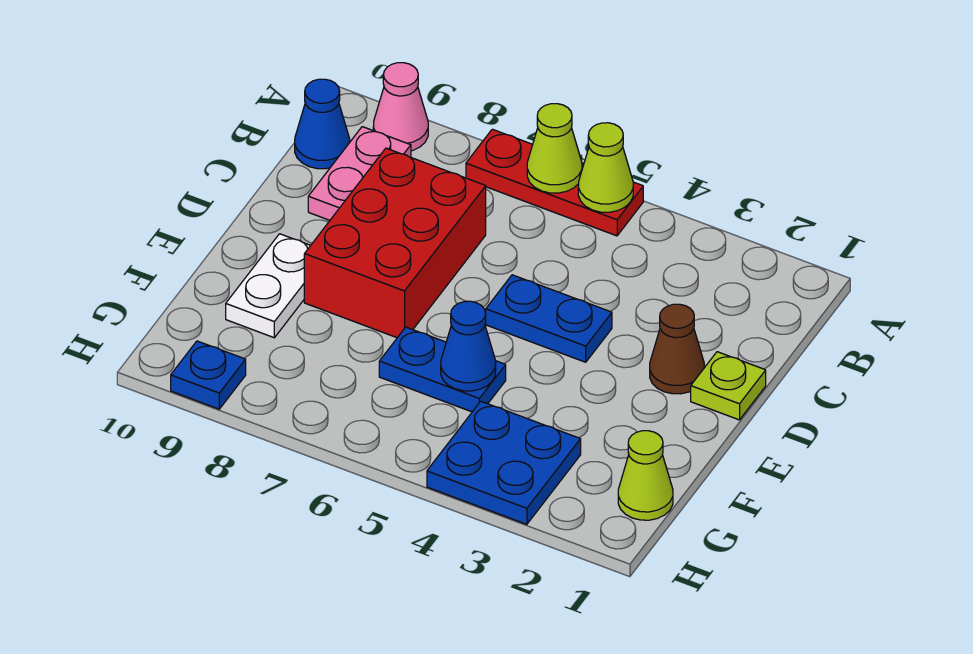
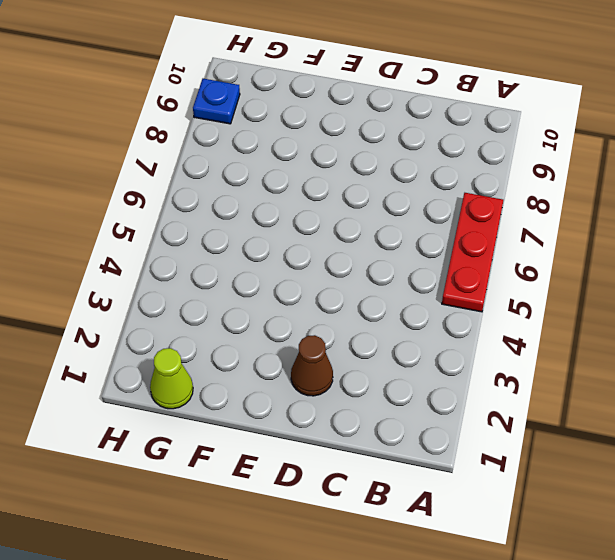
none -> pink 1x1 cone [373,63,428,151]
none -> pink 1x2 plate [308,127,411,220]
none -> blue 1x1 cone [295,79,350,169]

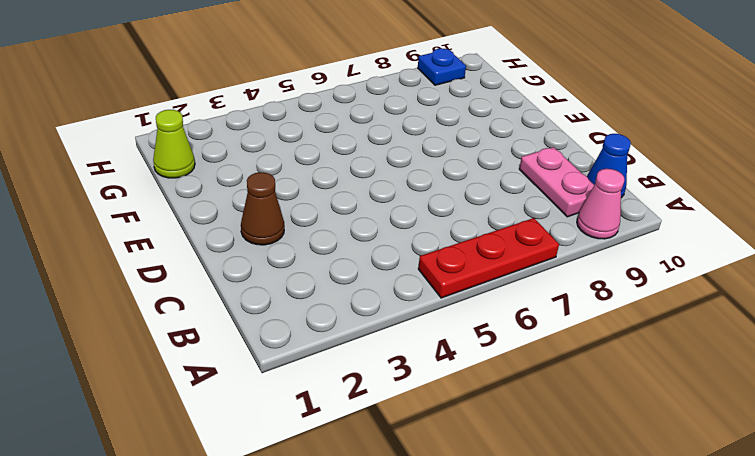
none -> red 2x3 brick [304,148,486,338]
none -> lime 1x1 plate [691,352,766,420]
none -> blue 1x2 plate [486,275,612,362]

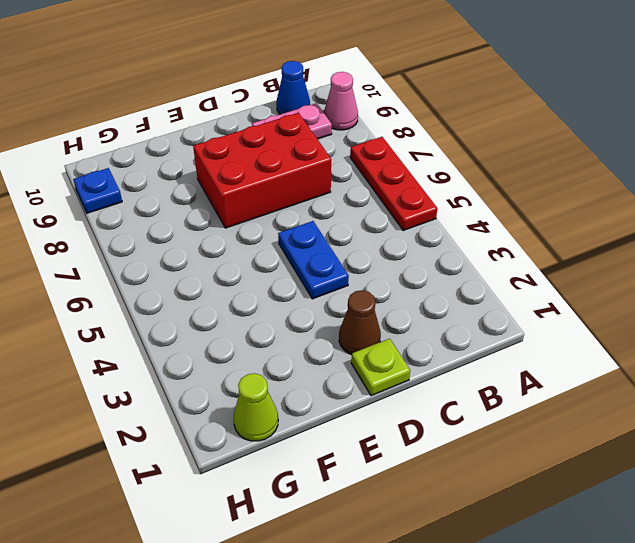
none -> white 1x2 plate [226,234,311,338]
none -> blue 1x2 plate [379,327,506,412]
none -> blue 2x2 plate [427,401,581,524]

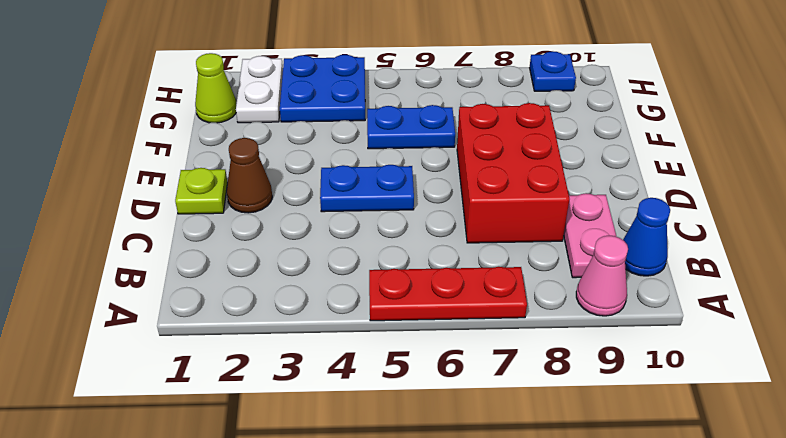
white 1x2 plate [236,56,283,123] -> white 1x2 plate moved to [226,234,311,338]
none -> lime 1x1 cone [578,123,633,212]
none -> lime 1x1 cone [527,104,582,193]
none -> blue 1x1 cone [441,301,496,391]

